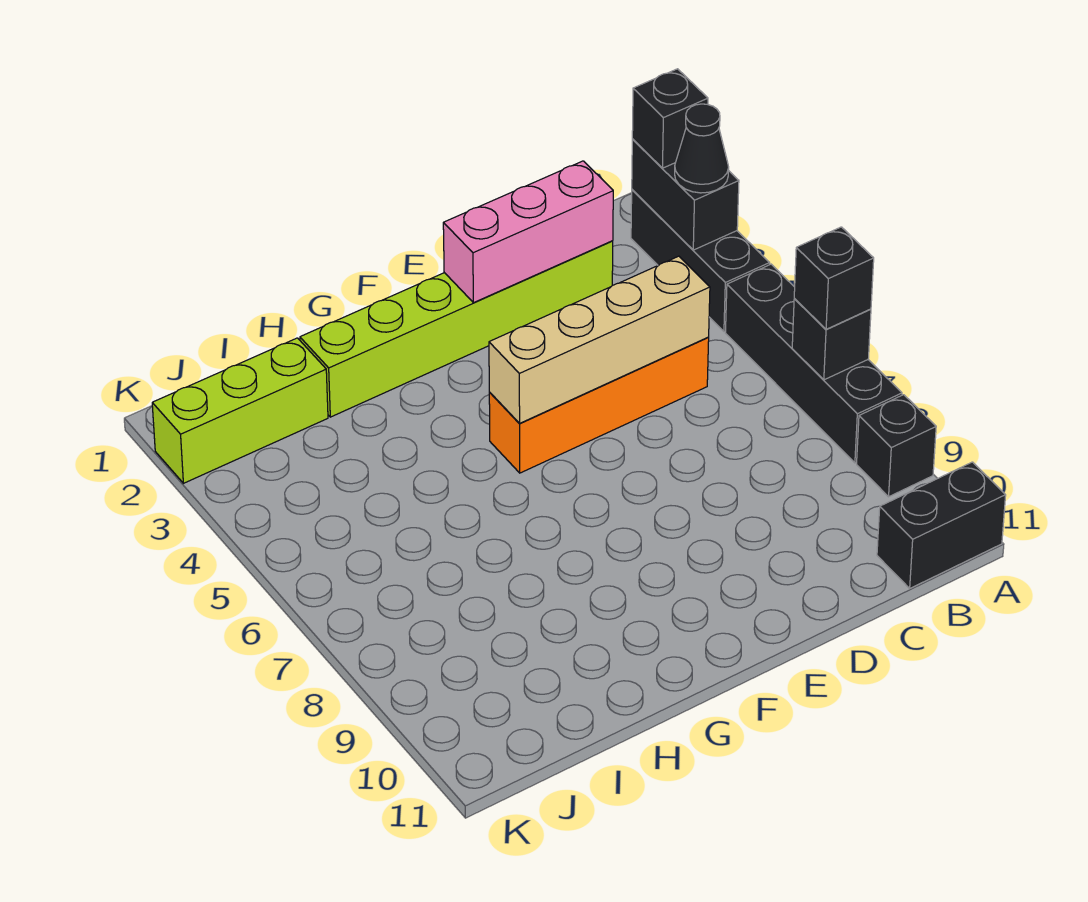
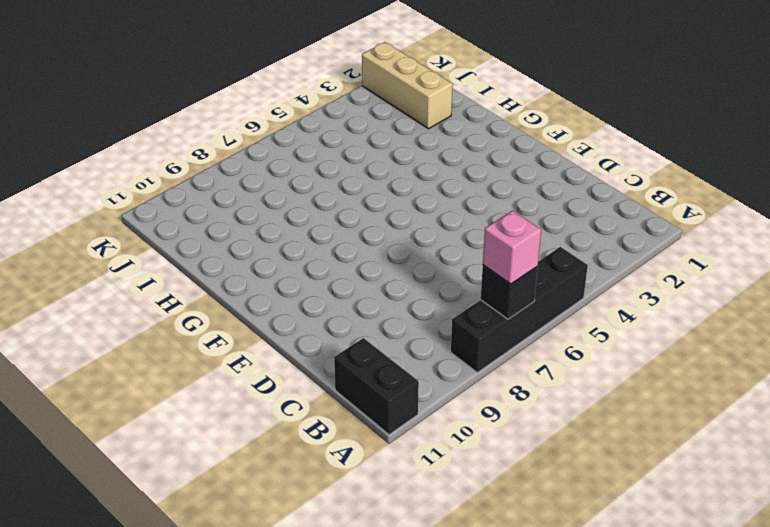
pink 1x1 brick [483,211,541,284] -> black 1x1 brick [794,227,874,329]
tan 1x3 brick [362,42,453,129] -> lime 1x3 brick [152,338,328,483]
none -> black 1x3 brick [631,190,770,332]
none -> black 1x1 brick [857,395,936,497]
none -> lime 1x6 brick [300,241,613,417]

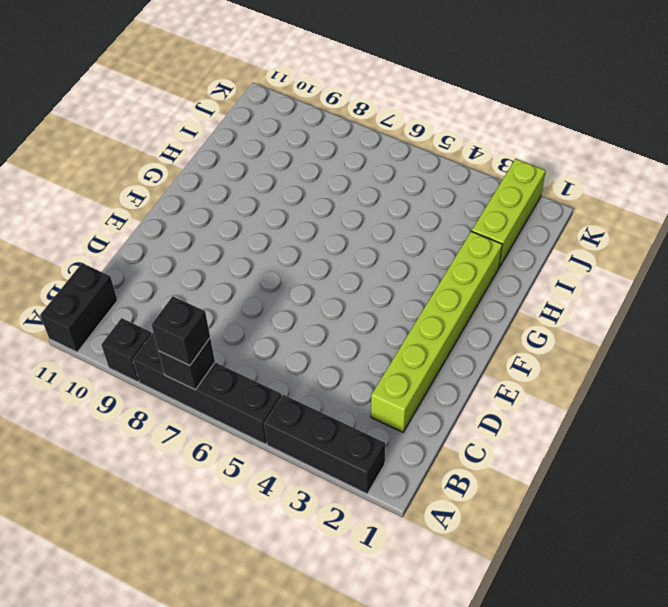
none -> orange 1x4 brick [489,337,709,473]
none -> black 1x2 brick [632,140,739,250]
none -> pink 1x3 brick [443,161,613,303]

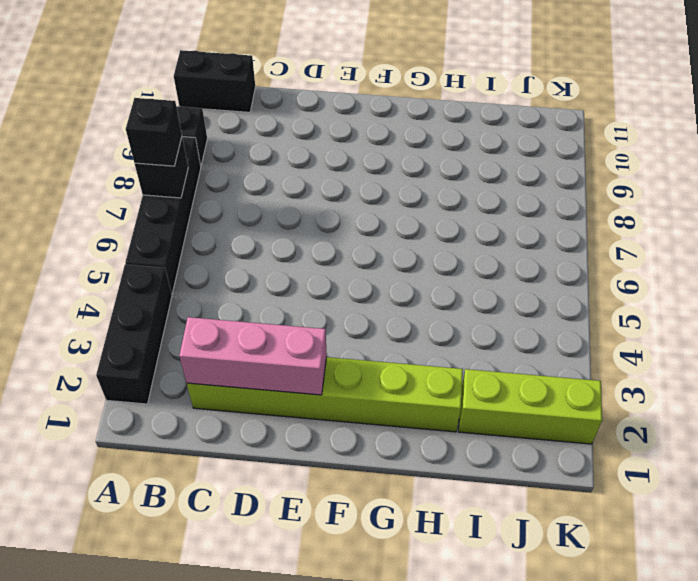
none -> orange 1x4 brick [489,337,709,473]
none -> black 1x2 brick [632,140,739,250]
none -> tan 1x4 brick [489,256,710,424]

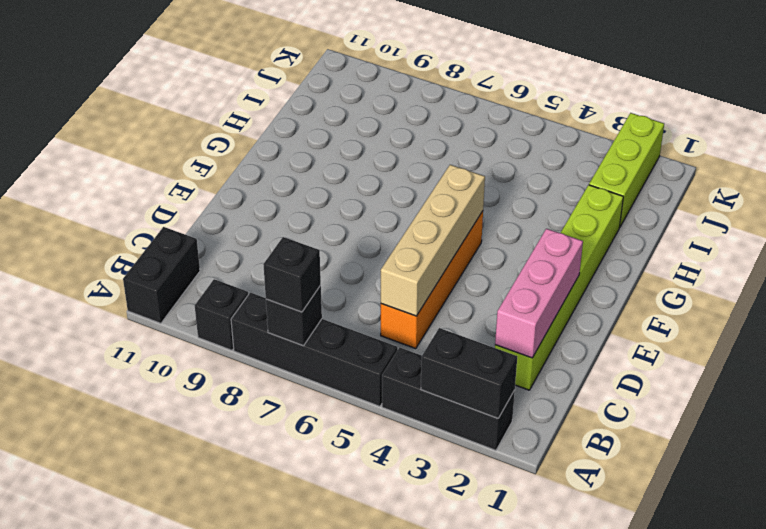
none -> black 1x1 brick [632,69,708,168]
none -> black 1x1 cone [675,104,729,193]

